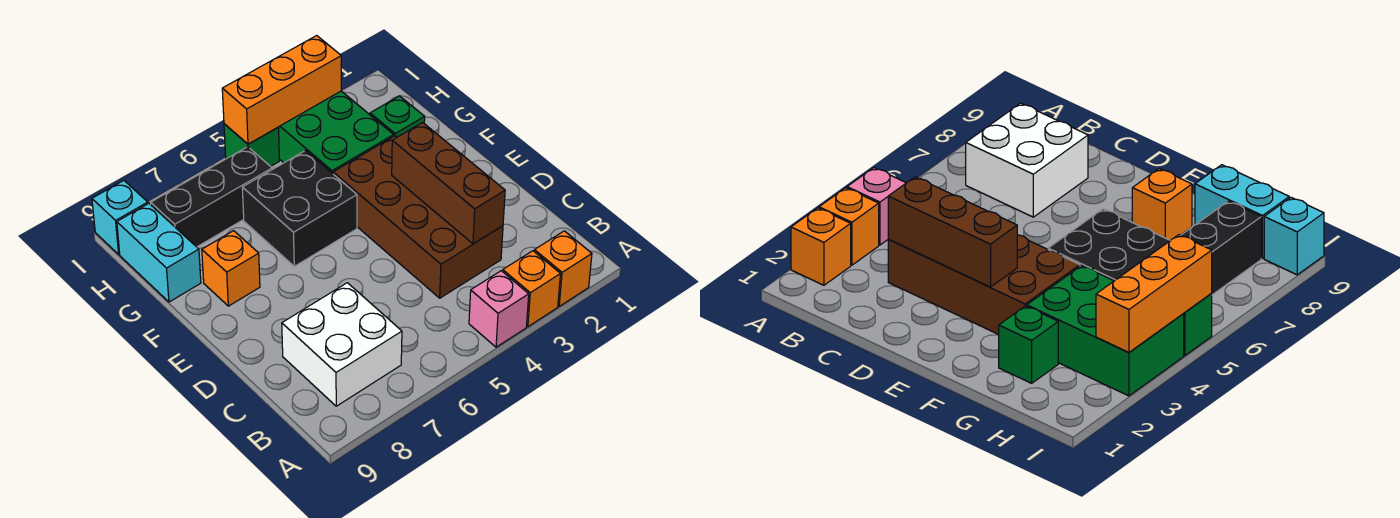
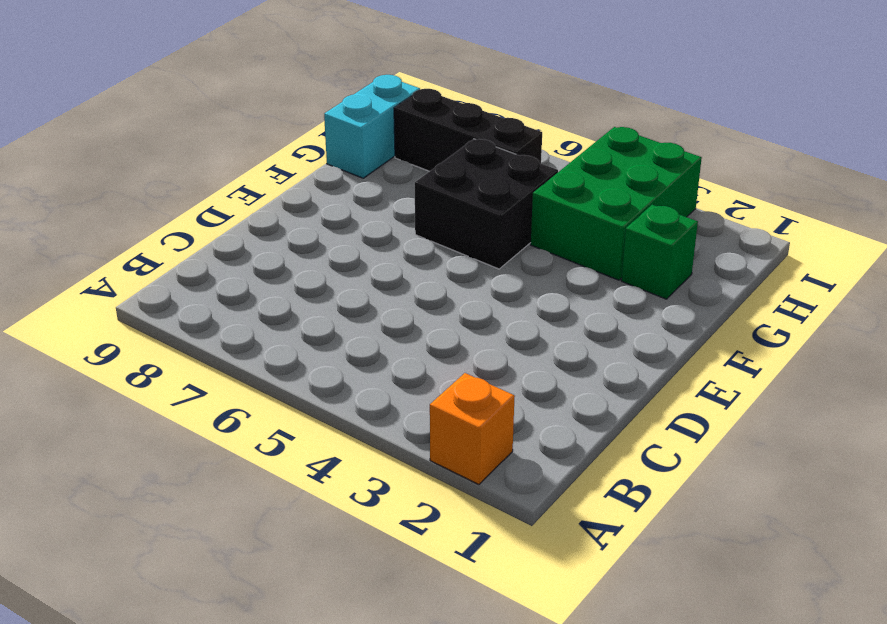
none -> orange 1x1 brick [503,251,560,327]
none -> pink 1x1 brick [469,271,529,347]
none -> white 2x2 brick [282,283,402,406]

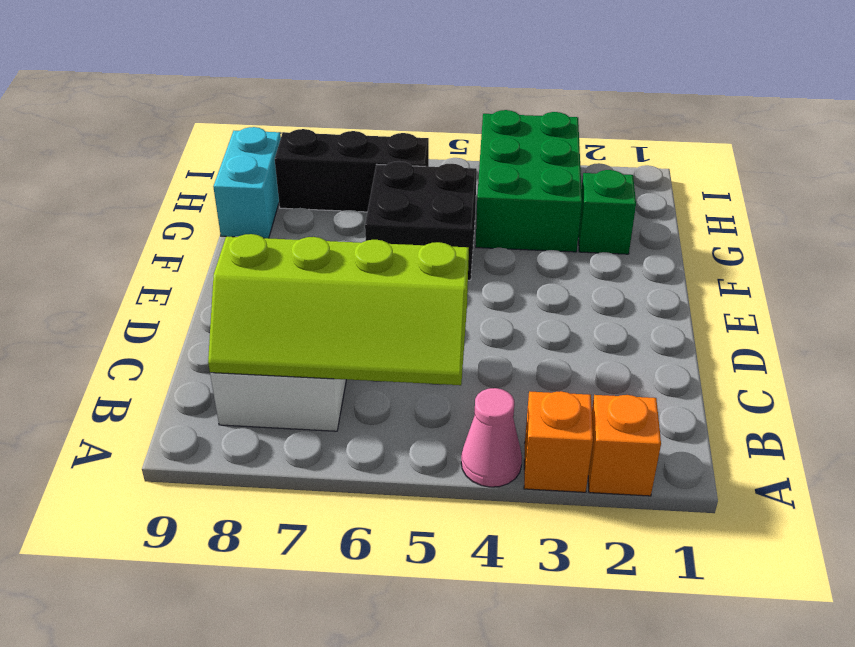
pink 1x1 cone [461,388,522,487] -> pink 1x1 brick [469,271,529,347]
lime 2x4 slope [208,234,469,385] -> none
none -> brown 2x4 brick [333,136,503,298]
none -> orange 1x1 brick [202,231,260,306]
none -> green 1x1 brick [224,124,279,167]

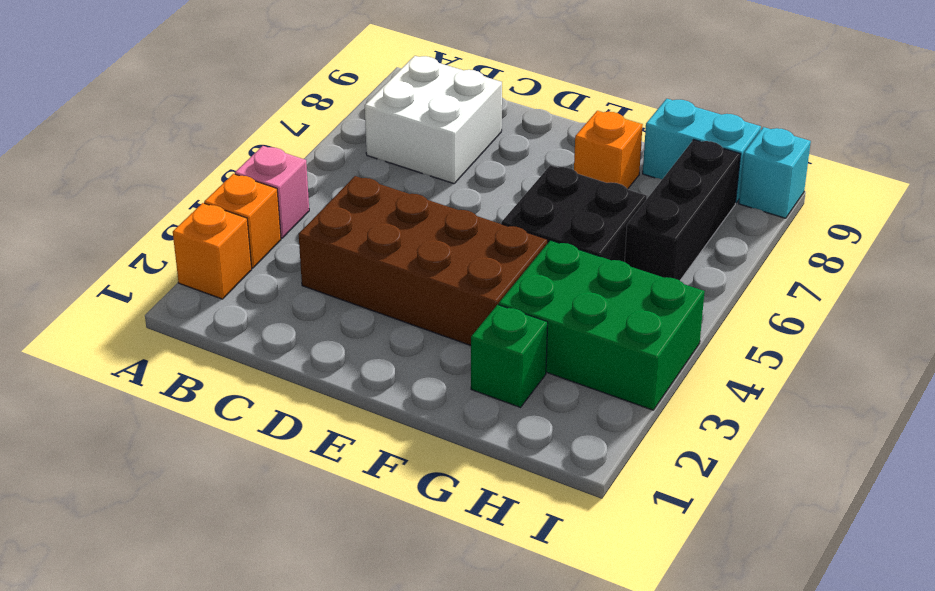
none -> green 1x1 brick [224,124,279,167]
none -> brown 1x3 brick [392,123,505,244]
none -> orange 1x3 brick [222,36,341,144]

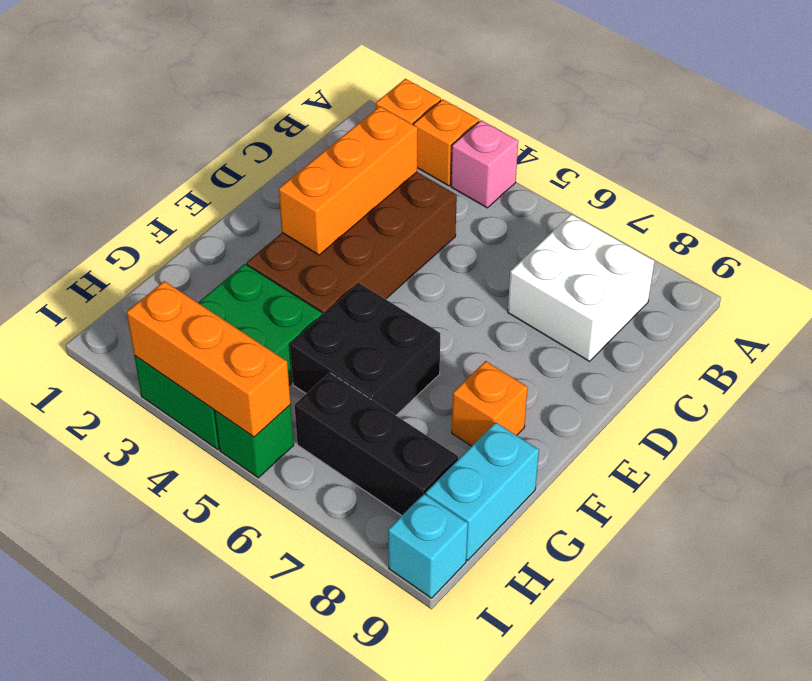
orange 1x3 brick [279,106,418,255] -> brown 1x3 brick [392,123,505,244]
none -> green 1x1 brick [370,96,425,137]

